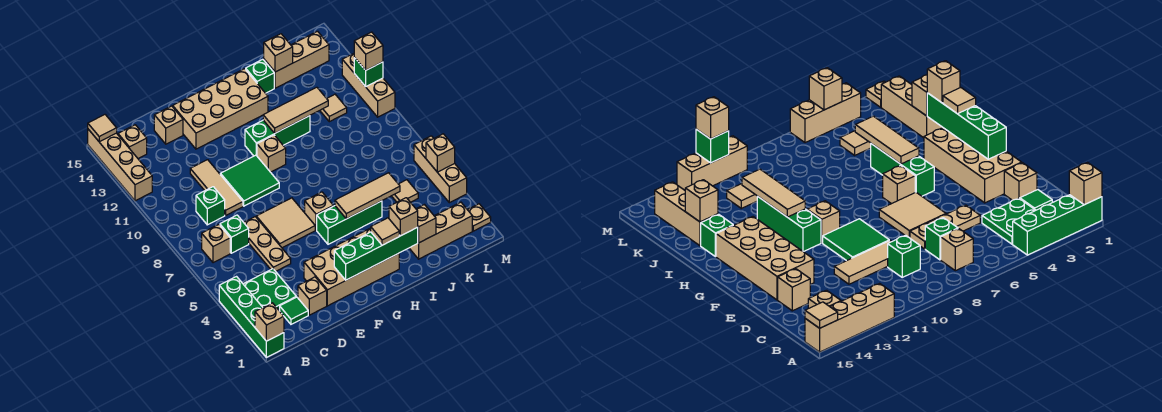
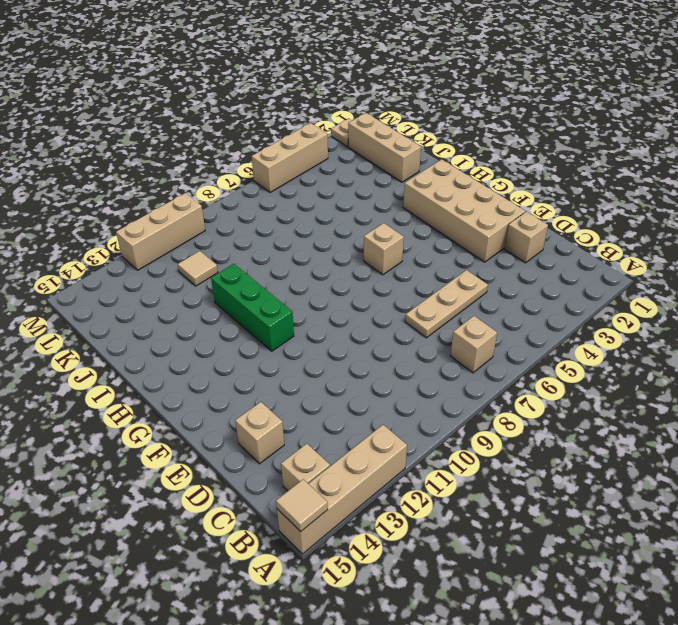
none -> green 1x4 brick [219,277,284,357]
none -> green 2x2 plate [243,269,296,310]
none -> green 1x1 tile [280,297,308,324]
none -> green 1x1 brick [220,215,249,253]

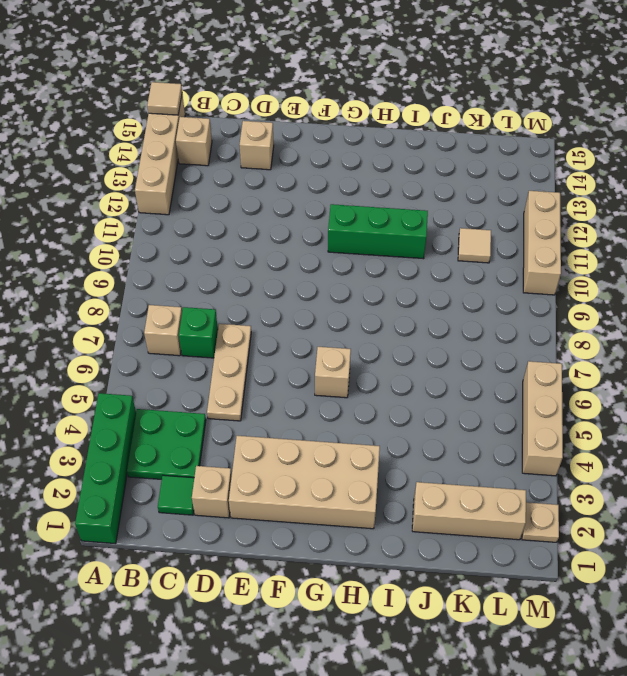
none -> green 1x1 brick [196,187,225,225]
none -> tan 1x3 tile [190,160,243,215]
none -> tan 2x2 tile [256,198,315,248]
none -> green 2x2 tile [220,155,279,206]

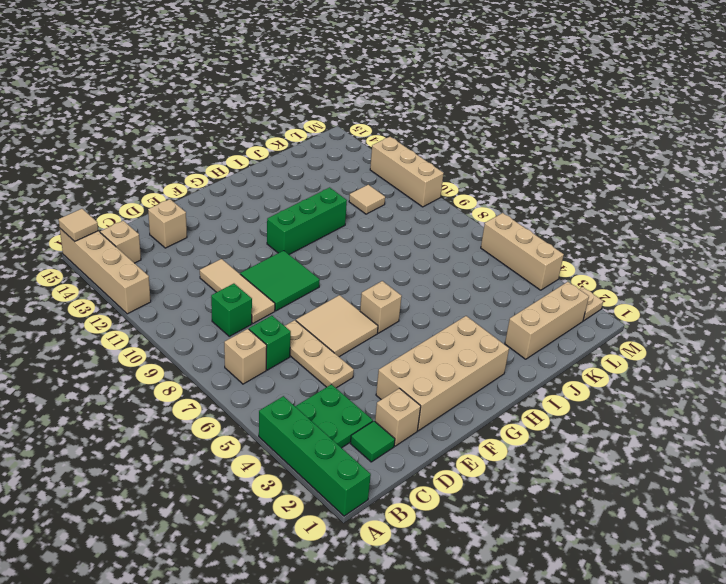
none -> tan 2x4 brick [173,69,268,149]
none -> green 1x3 brick [317,201,382,244]
none -> tan 1x1 brick [257,135,286,172]
none -> green 1x1 brick [246,59,274,93]

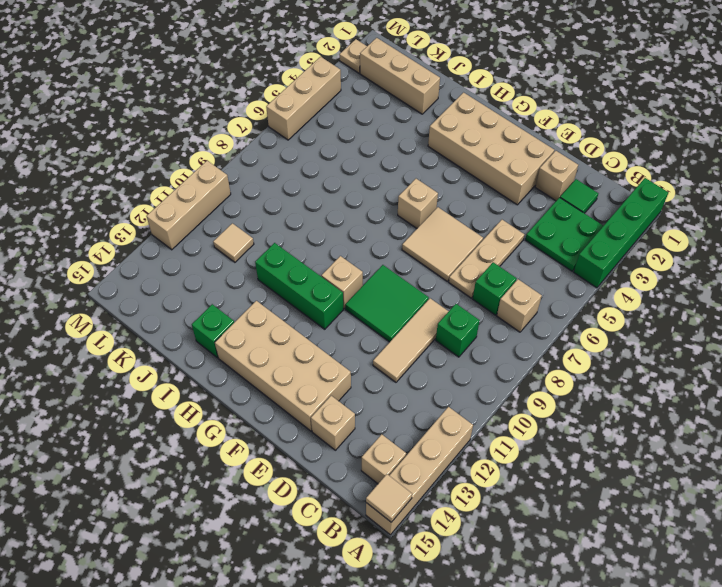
none -> green 1x3 brick [317,201,382,244]
none -> tan 1x3 brick [264,31,329,88]
none -> tan 1x1 tile [392,180,418,202]
none -> tan 1x1 brick [255,303,284,341]

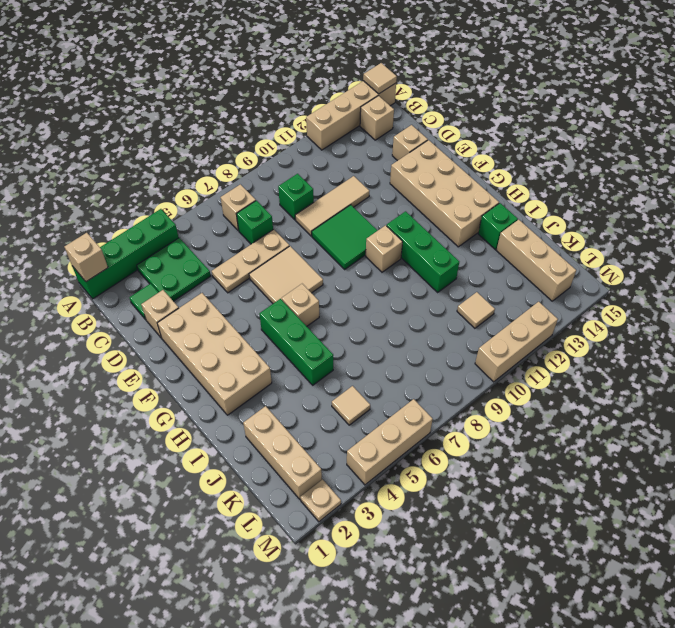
none -> green 1x4 brick [334,227,418,280]
none -> tan 1x3 tile [335,173,400,219]
none -> tan 1x3 tile [263,87,328,133]
none -> tan 1x1 brick [416,205,436,243]

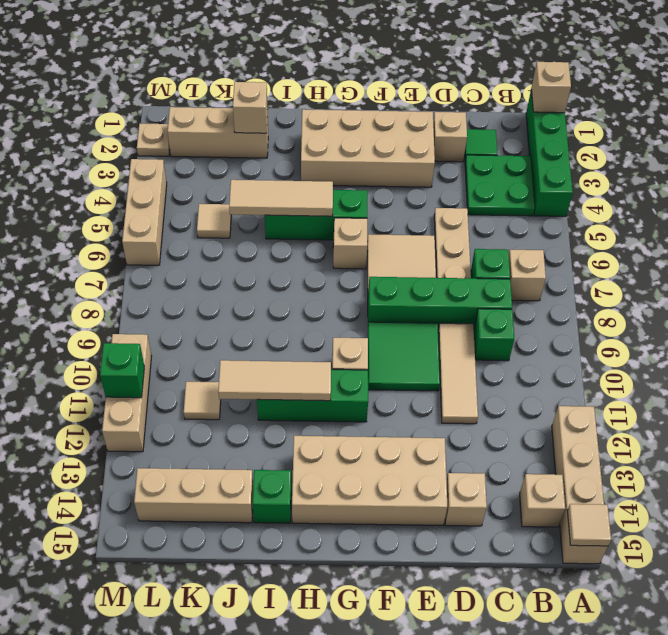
green 1x4 brick [368,277,512,329] -> green 1x4 brick moved to [334,227,418,280]
none -> tan 1x1 brick [264,34,293,72]
none -> tan 1x1 brick [426,134,455,172]
none -> tan 1x1 tile [371,218,399,245]
none -> tan 1x1 brick [389,198,418,236]

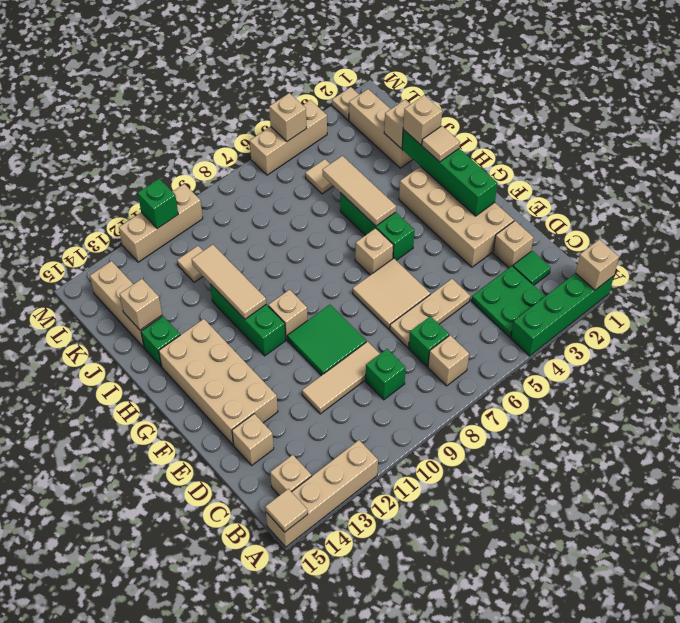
none -> tan 1x1 brick [354,32,383,70]

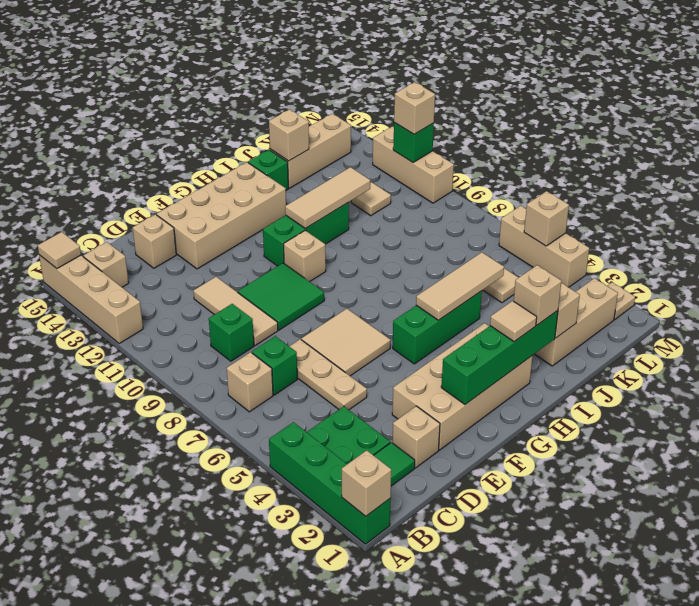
none -> tan 1x1 brick [305,192,333,230]

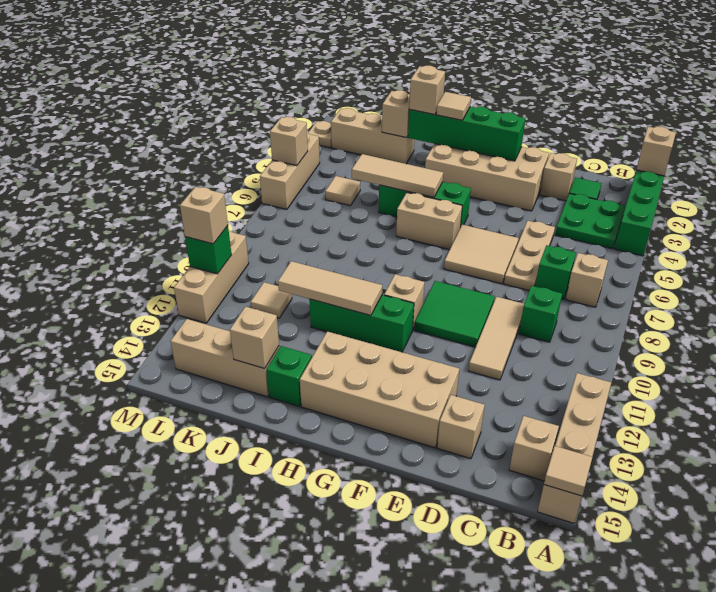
tan 1x2 brick [396,193,462,250] -> tan 1x1 brick [305,192,333,230]

